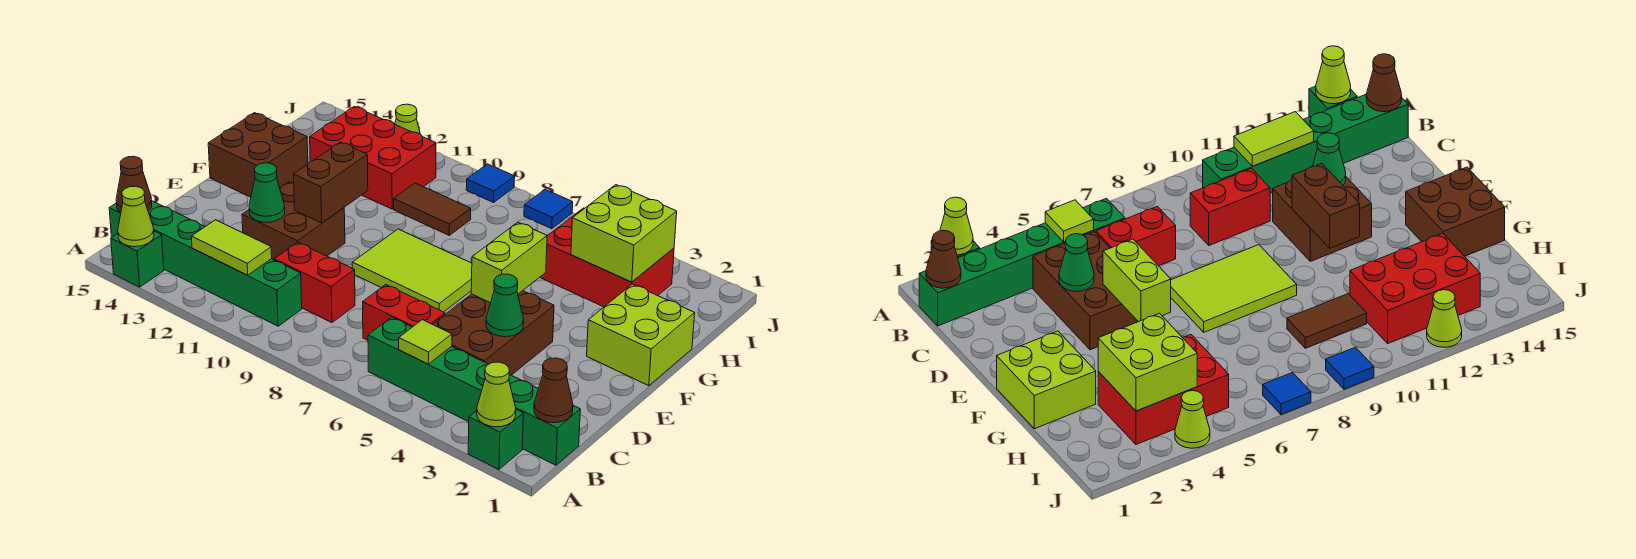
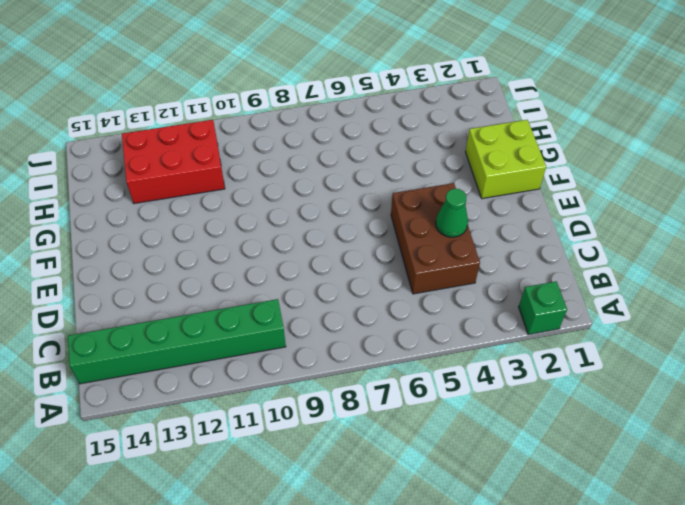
none -> green 1x1 brick [111,231,164,287]
none -> green 1x6 brick [368,317,580,465]
none -> red 1x2 brick [363,285,445,340]

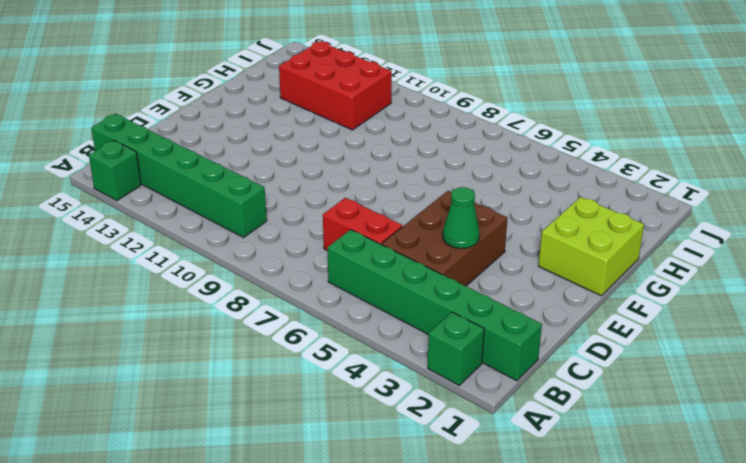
none -> red 1x2 brick [274,242,355,323]
none -> brown 2x2 brick [242,182,345,260]
none -> lime 2x3 tile [352,229,472,312]

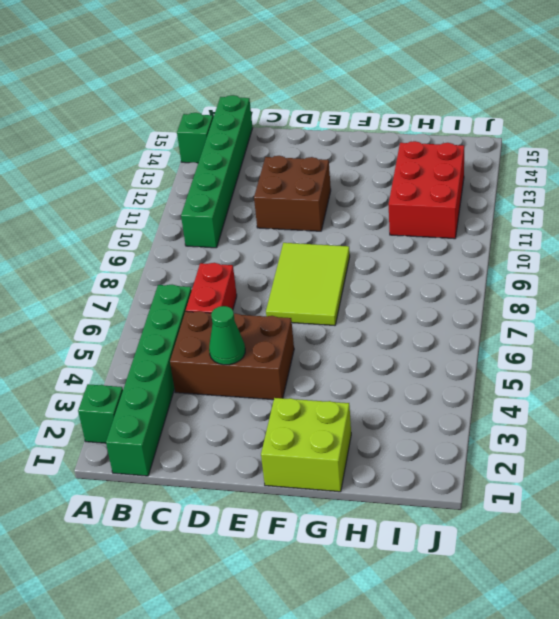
none -> red 1x2 brick [274,242,355,323]
none -> brown 2x2 brick [208,113,308,197]
none -> red 2x3 brick [540,208,674,307]

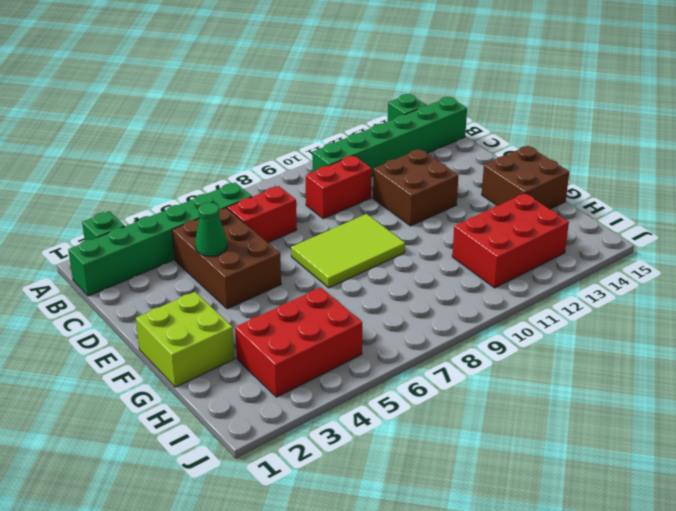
none -> brown 1x2 tile [394,183,471,235]
none -> lime 1x1 cone [1175,391,1210,448]
none -> blue 1x1 tile [524,190,573,229]

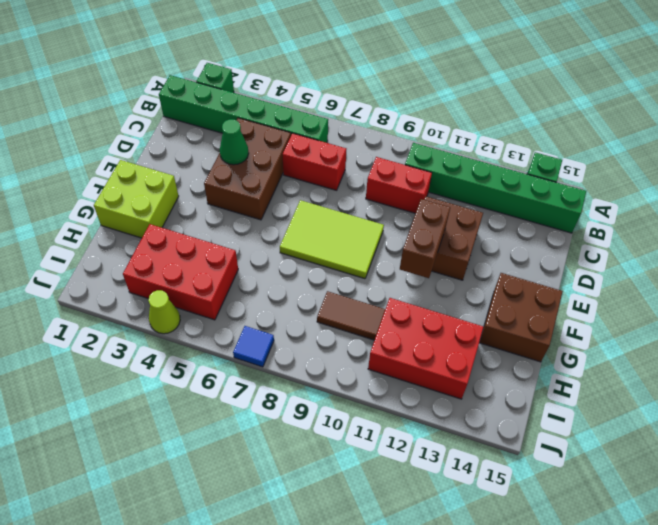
none -> blue 1x1 tile [466,164,515,202]
none -> lime 1x1 cone [395,104,420,134]
none -> lime 1x1 cone [477,362,516,427]

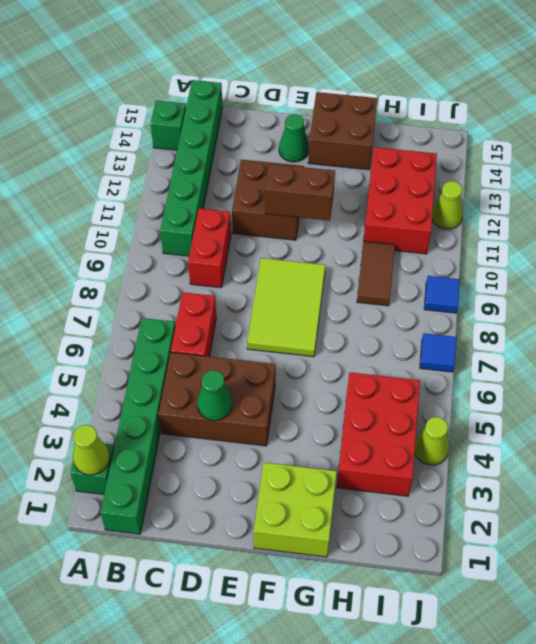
green 1x1 cone [279,114,309,162] -> green 1x1 cone moved to [249,163,285,222]
none -> lime 1x1 cone [118,186,154,247]
none -> brown 1x1 cone [534,358,573,423]
none -> lime 1x1 tile [399,320,452,364]

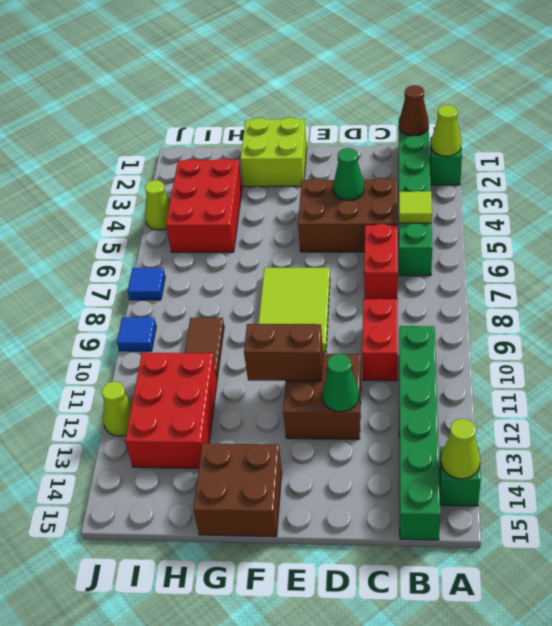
none -> lime 1x2 tile [191,220,272,275]
none -> brown 1x1 cone [116,156,152,212]
none -> lime 1x2 brick [471,222,547,303]

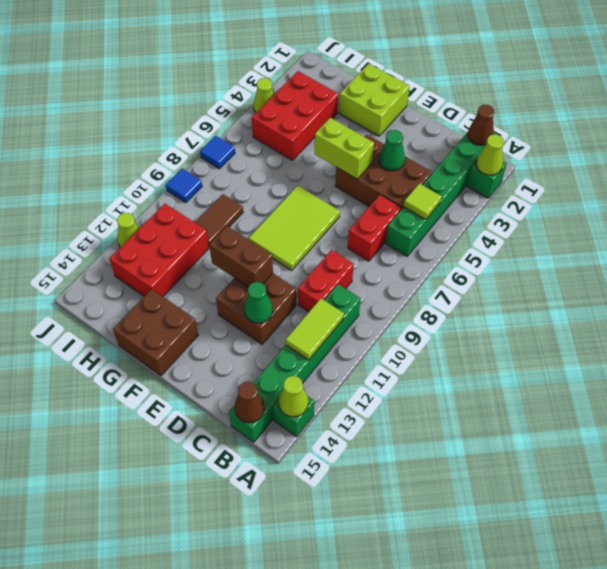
none -> lime 2x2 brick [571,185,677,282]

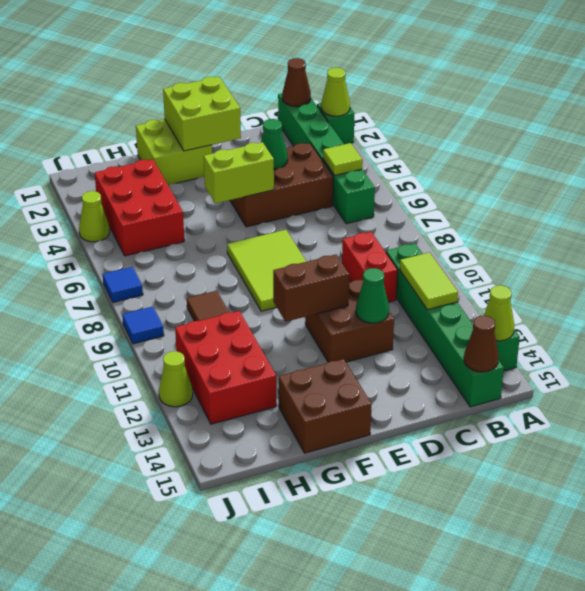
lime 2x2 brick [163,76,241,151] -> lime 2x2 brick moved to [571,185,677,282]
none -> red 1x2 brick [363,285,445,340]

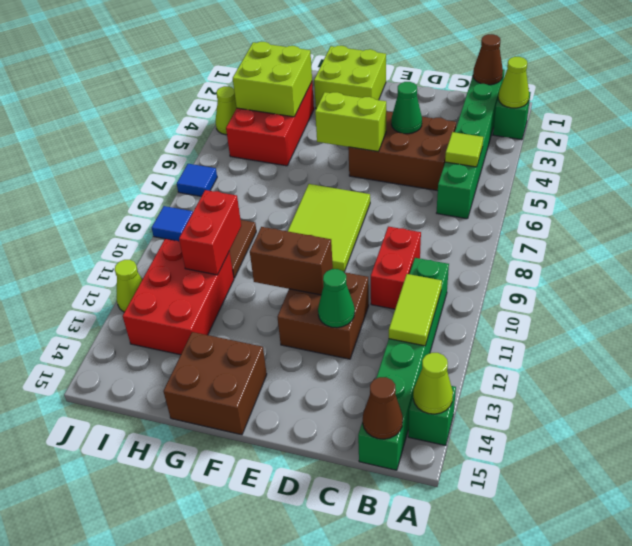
red 1x2 brick [179,190,241,275] -> red 1x2 brick moved to [363,285,445,340]

